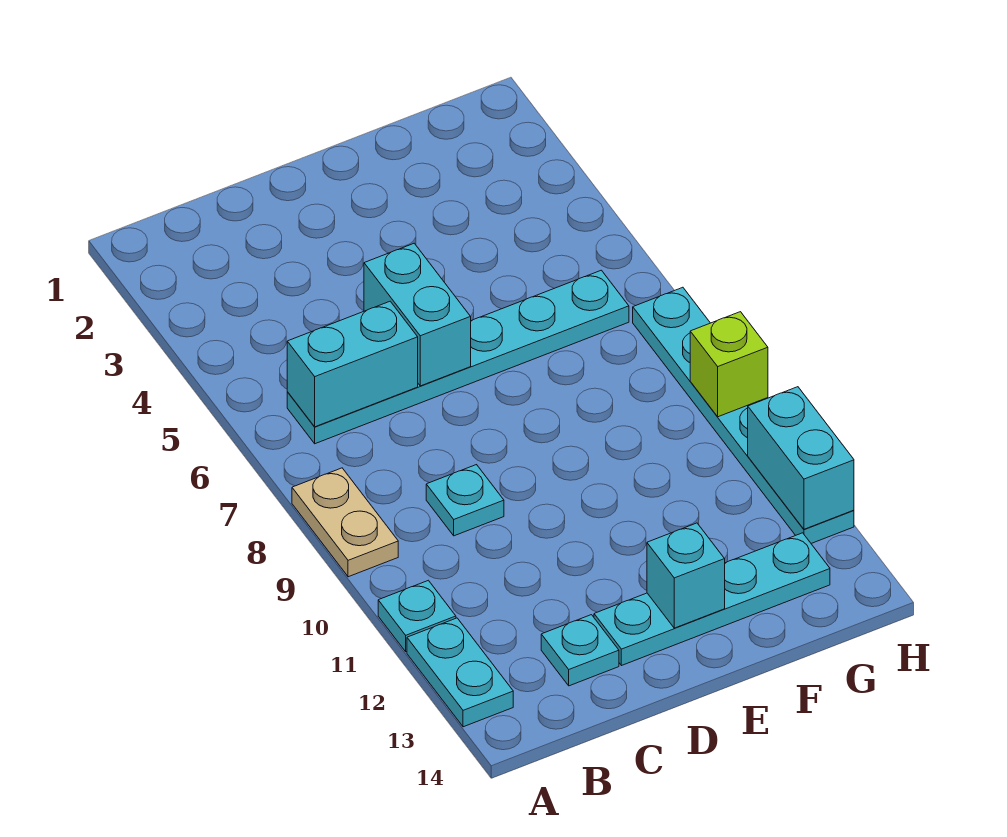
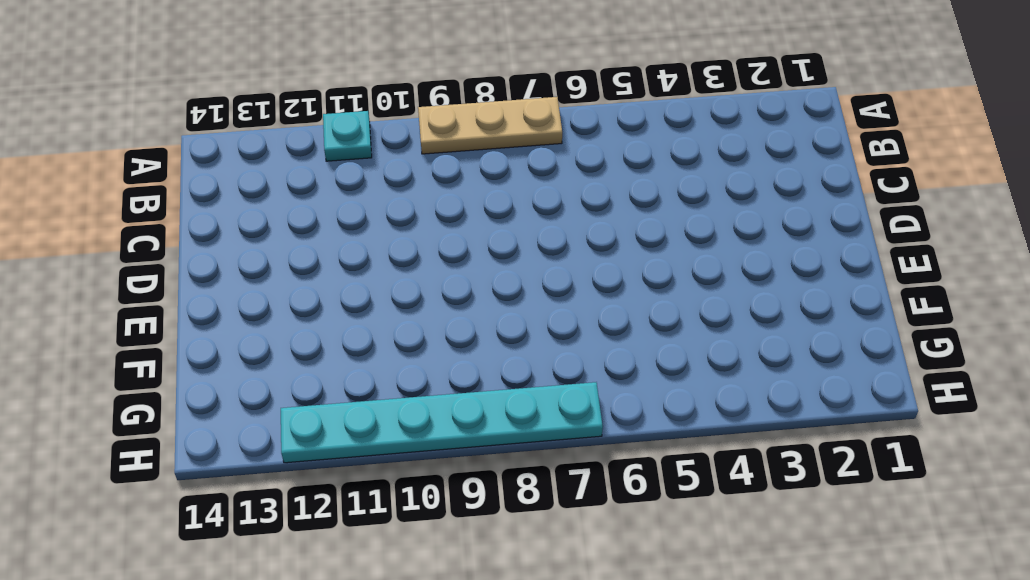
tan 1x3 plate [418,97,562,154] -> tan 1x2 plate [292,468,398,577]
none -> cyan 1x2 plate [407,618,513,727]
none -> cyan 1x6 plate [287,270,629,444]
none -> cyan 1x1 plate [426,465,504,536]

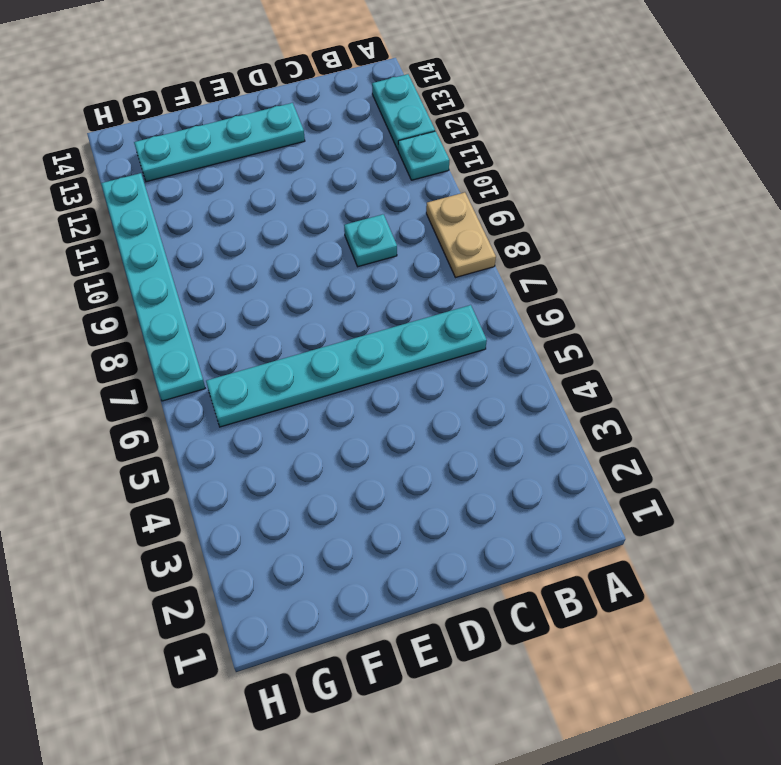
none -> cyan 1x1 plate [541,615,619,686]
none -> cyan 1x2 brick [287,301,418,427]
none -> cyan 1x2 brick [364,243,471,386]

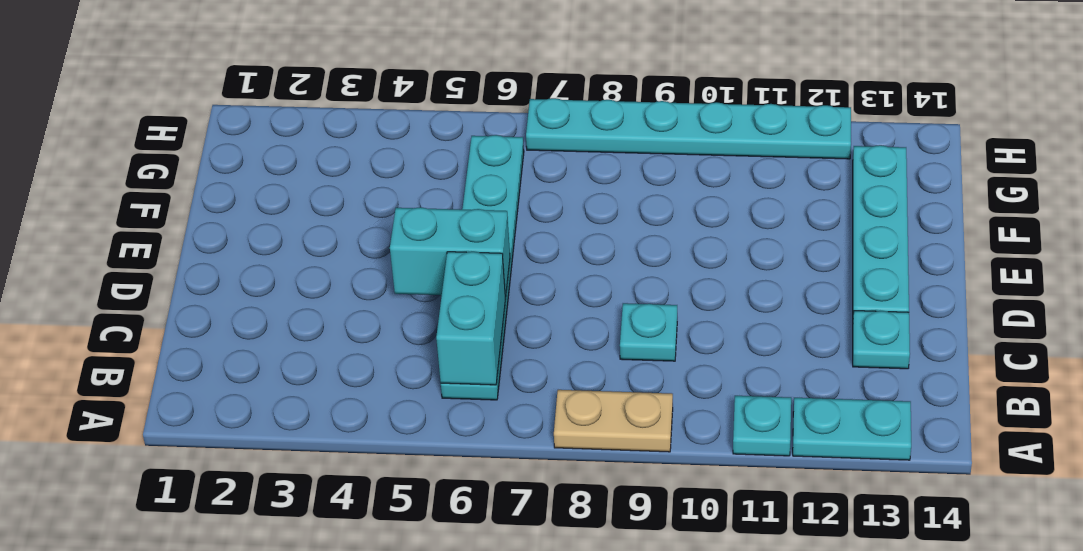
none -> cyan 1x1 brick [647,523,725,628]
none -> lime 1x1 brick [690,312,768,417]
none -> cyan 1x2 brick [748,387,854,529]

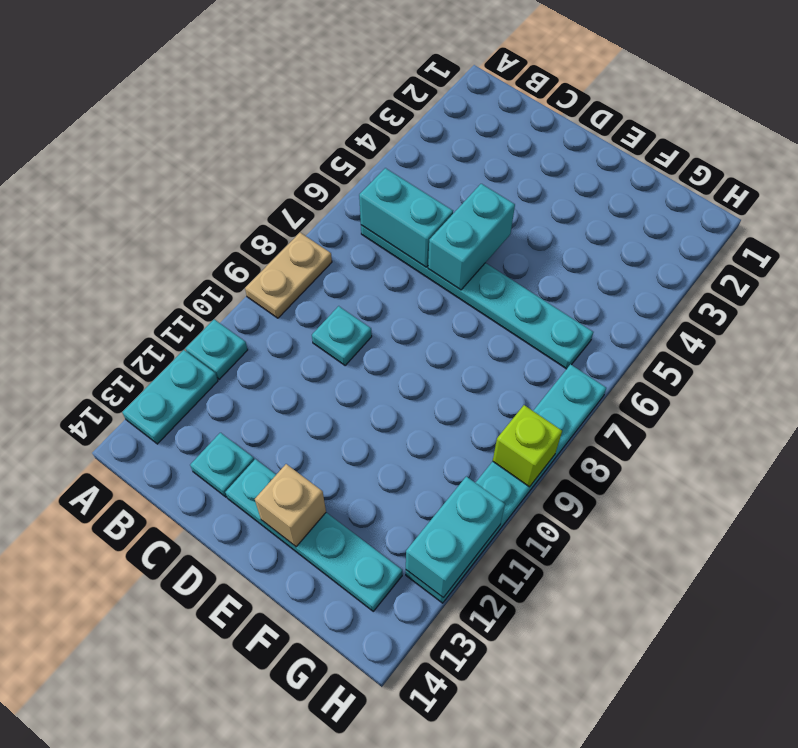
tan 1x1 brick [255,464,326,547] -> cyan 1x1 brick [647,523,725,628]

